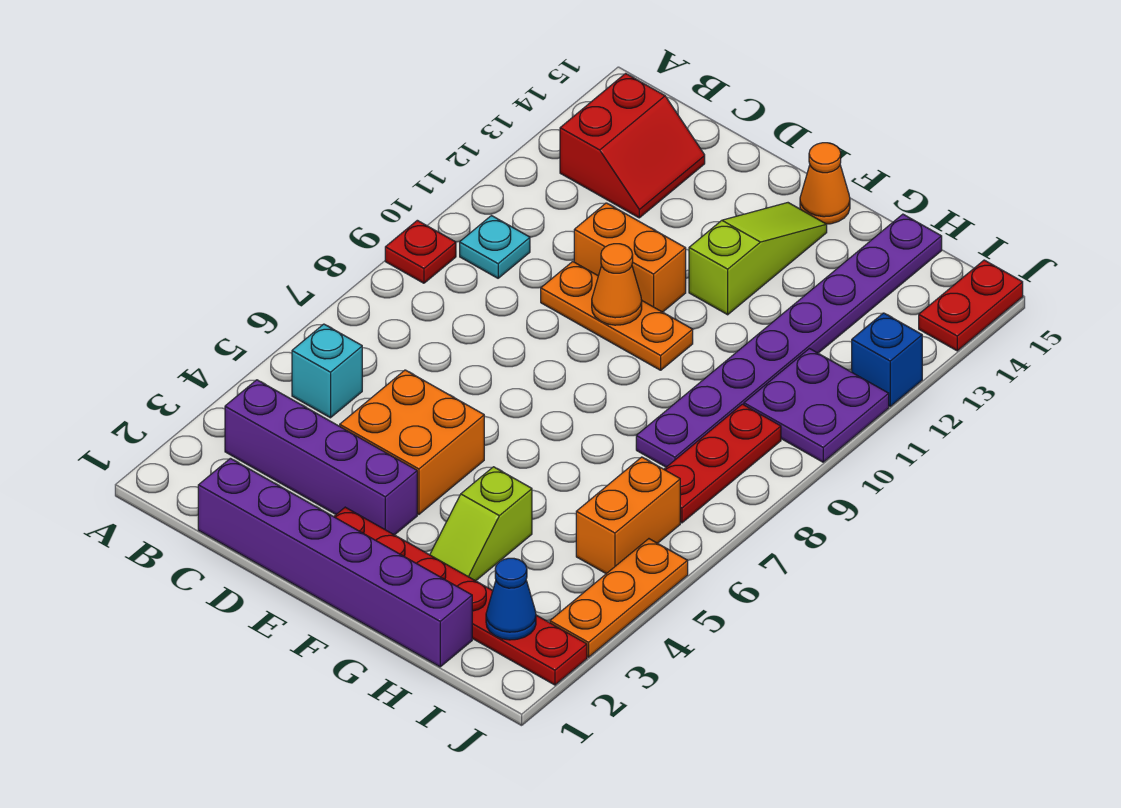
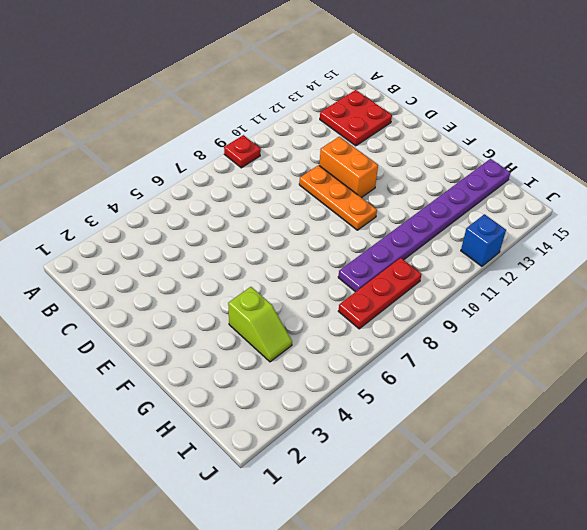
red 2x2 plate [320,90,392,146] -> red 2x2 slope [560,74,705,218]
lime 1x2 slope [228,287,292,362] -> lime 1x2 slope turned to [430,467,532,581]
none -> purple 1x4 brick [225,380,417,535]
none -> cyan 1x1 brick [292,324,362,418]
none -> cyan 1x1 plate [460,216,530,278]

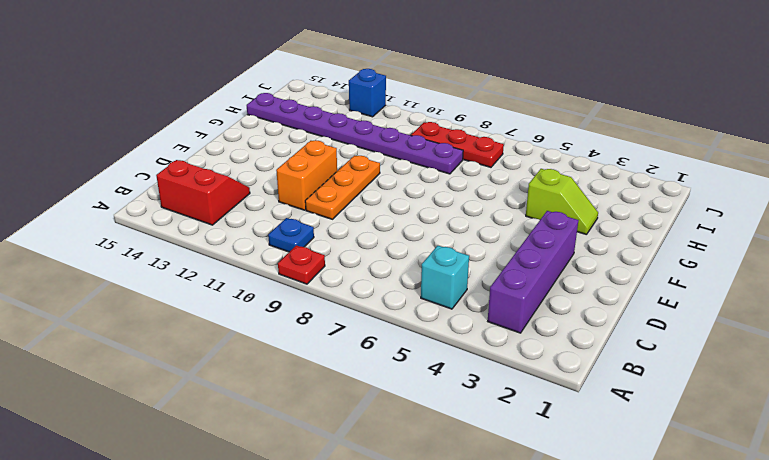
blue 1x1 plate [268,218,314,252] -> cyan 1x1 plate [460,216,530,278]
none -> purple 1x6 brick [198,458,472,667]
none -> orange 2x2 brick [340,370,484,514]
none -> red 1x6 plate [334,507,587,685]

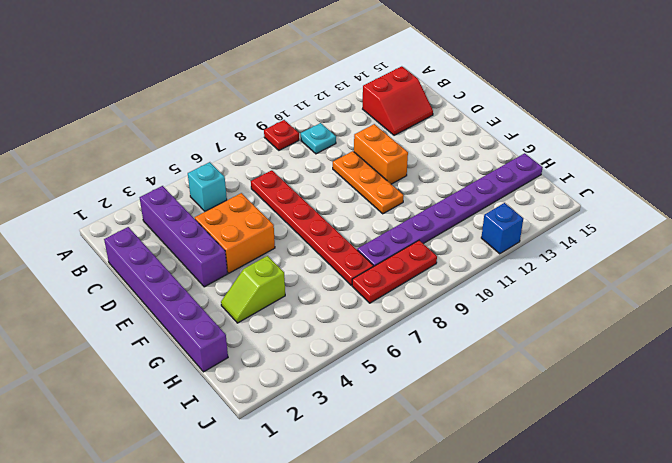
red 1x6 plate [251,170,373,285] -> red 1x6 plate moved to [334,507,587,685]
none -> lime 1x3 slope [689,203,827,315]
none -> orange 1x1 cone [800,143,850,224]
none -> orange 1x2 brick [576,457,680,574]

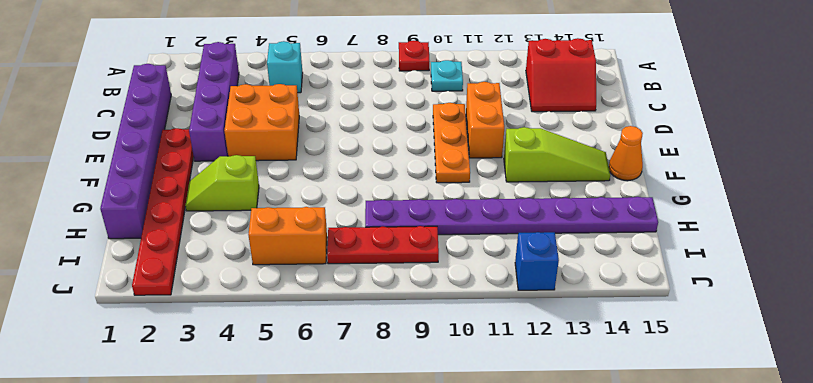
none -> purple 2x2 plate [744,349,889,462]
none -> orange 1x3 plate [550,539,688,657]
none -> red 1x2 plate [919,260,1023,351]

